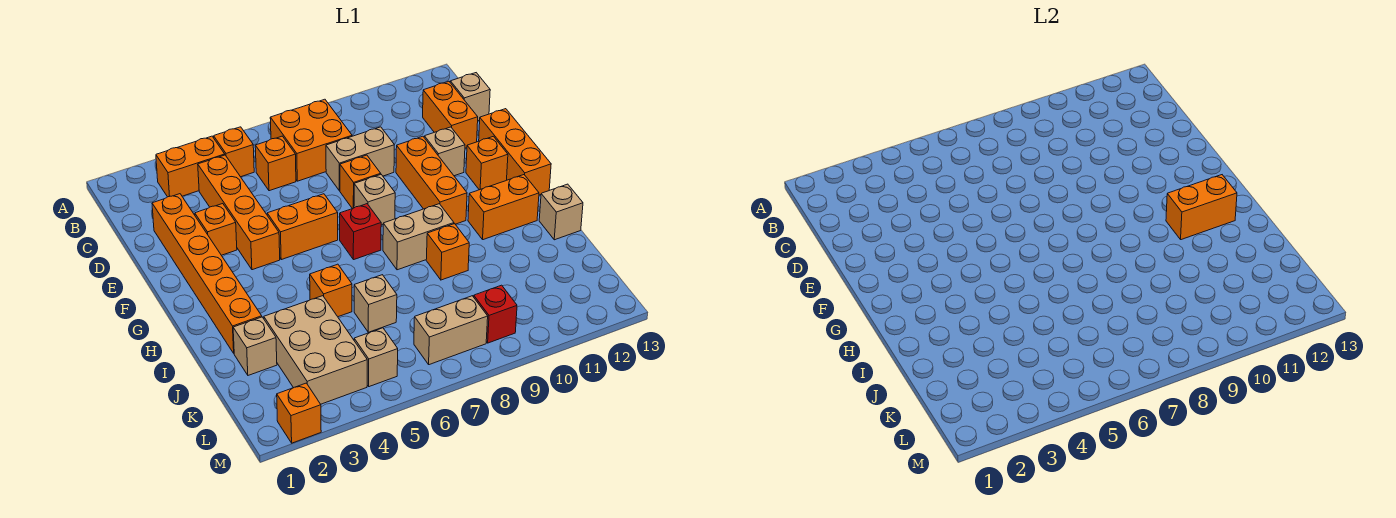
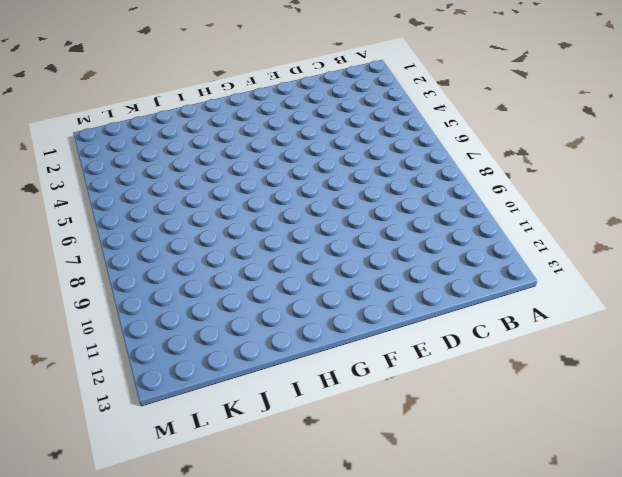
none -> orange 1x2 brick [156,136,225,197]
none -> orange 1x1 brick [214,127,254,177]
none -> orange 2x2 brick [270,99,352,181]
none -> orange 1x4 brick [198,155,280,270]

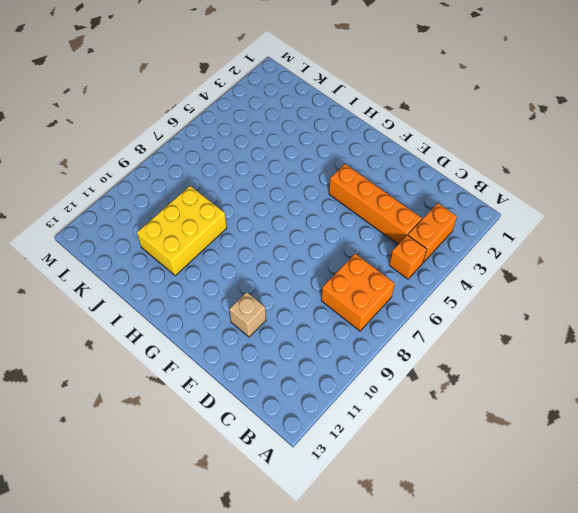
yellow 2x3 brick [137,186,227,275] -> orange 1x1 brick [426,224,469,280]
none -> orange 1x1 brick [255,136,296,191]
none -> orange 1x2 brick [423,82,478,148]
none -> tan 1x1 brick [450,73,490,121]
none -> orange 1x6 brick [152,194,262,353]

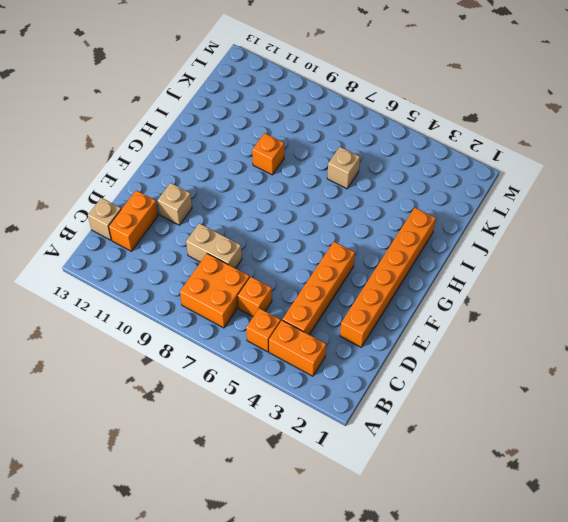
none -> orange 1x1 brick [195,204,237,255]
none -> orange 1x1 brick [340,155,381,209]
none -> orange 1x3 brick [396,136,467,224]
none -> orange 1x3 brick [479,109,551,195]

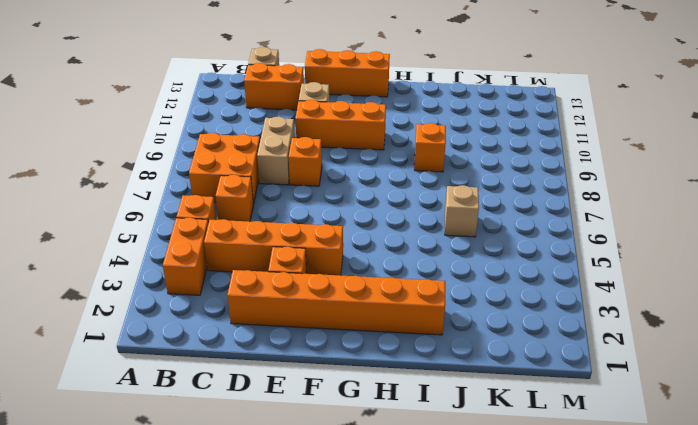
none -> orange 1x2 brick [267,194,338,260]
none -> tan 1x1 brick [354,175,395,225]
none -> orange 1x1 brick [466,136,508,190]
none -> red 1x1 brick [340,204,381,260]

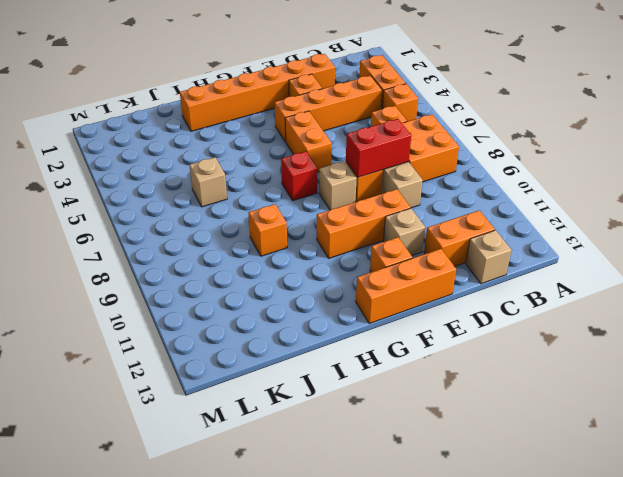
red 1x2 brick [346,119,411,177] -> none
none -> tan 1x2 brick [383,204,454,270]
none -> orange 1x2 brick [468,175,539,240]
none -> orange 1x1 brick [310,264,352,317]
none -> tan 1x1 brick [539,184,583,240]

